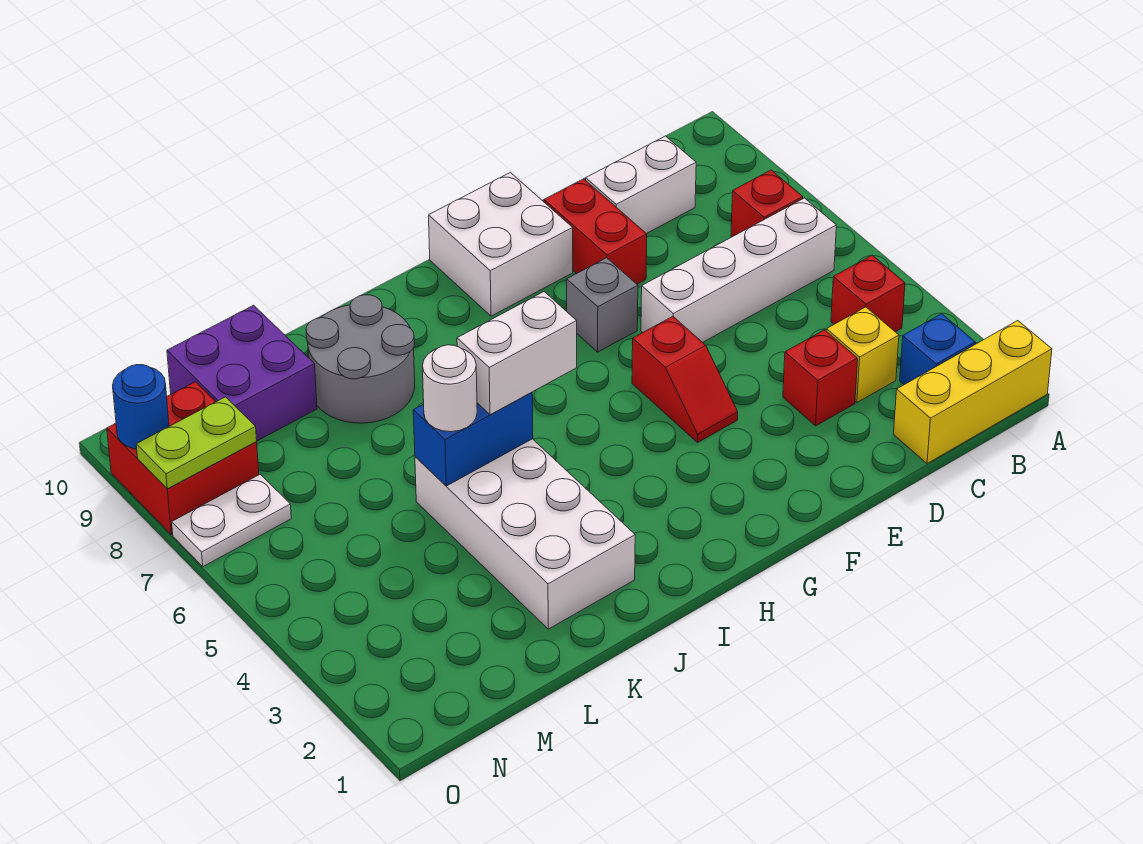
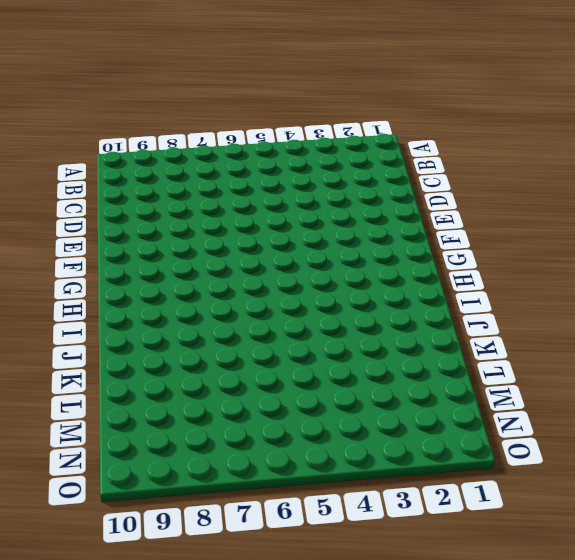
none -> yellow 1x3 brick [893,321,1052,464]
none -> blue 1x1 brick [900,314,975,385]
none -> red 1x1 brick [831,255,905,332]

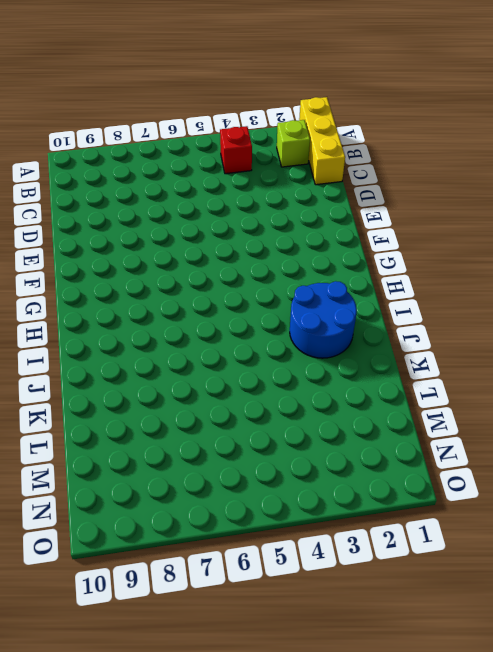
lime 1x1 brick [277,120,310,167] -> blue 1x1 brick [900,314,975,385]
blue 2x2 round brick [290,281,357,358] -> white 2x4 brick [415,439,635,629]
none -> white 1x4 brick [641,198,836,342]
none -> red 1x1 brick [731,170,803,237]
none -> yellow 1x1 brick [826,307,899,402]

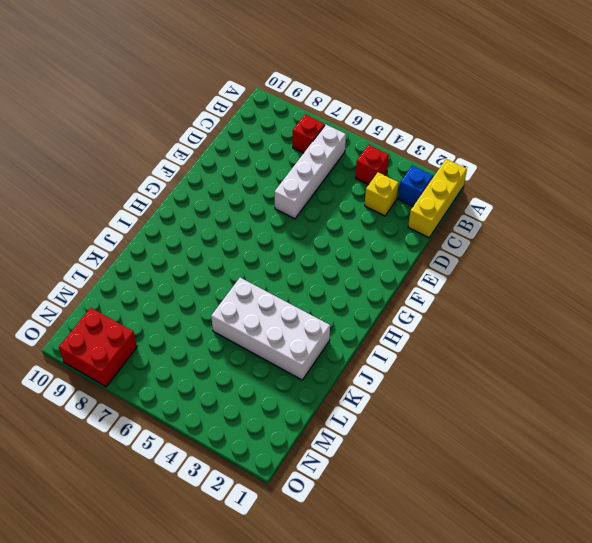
none -> white 1x2 brick [586,136,696,234]
none -> red 1x1 brick [783,330,858,426]
none -> red 1x2 brick [544,179,647,284]

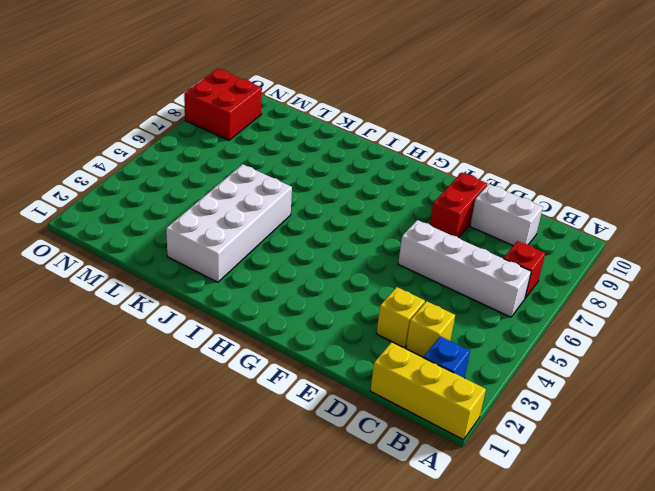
yellow 1x1 brick [376,287,425,348] -> red 1x1 brick [783,330,858,426]
none -> red 1x1 brick [831,255,905,332]
none -> red 1x2 slope [632,316,738,443]
none -> grey 1x1 brick [567,258,638,352]

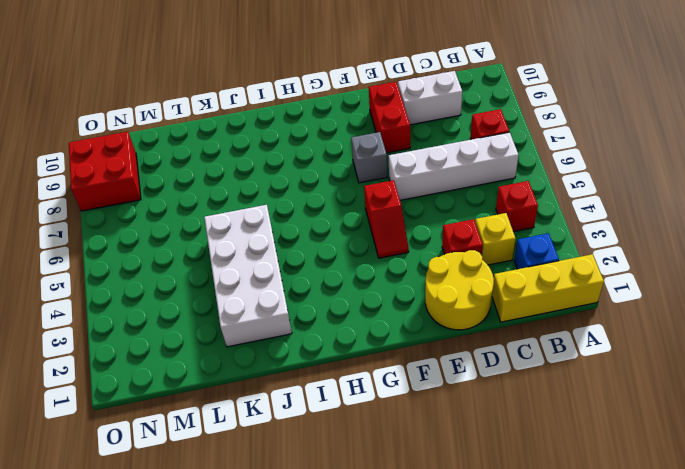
yellow 2x2 round brick [425,250,494,330] -> none
none -> white 2x2 brick [429,173,573,316]
none -> grey 2x2 round brick [306,295,415,423]
none -> purple 2x2 brick [167,305,317,441]

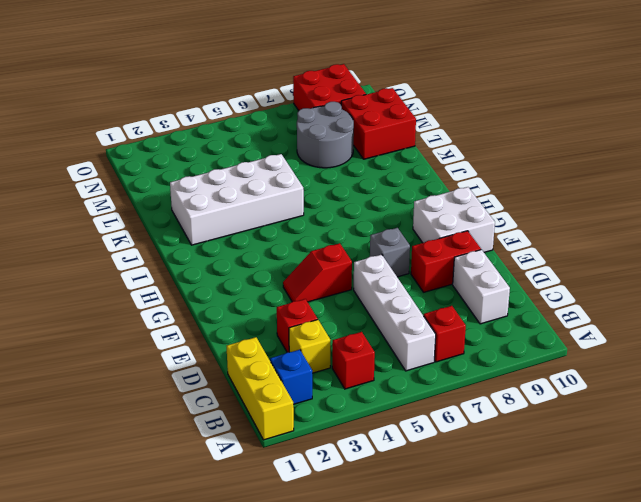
grey 2x2 round brick [297,102,354,168] -> grey 2x2 round brick moved to [306,295,415,423]
red 2x2 brick [341,88,416,159] -> purple 2x2 brick [167,305,317,441]
none -> white 1x2 plate [172,474,291,567]
none -> blue 1x2 brick [413,392,533,486]
none -> lime 1x2 plate [136,397,257,489]

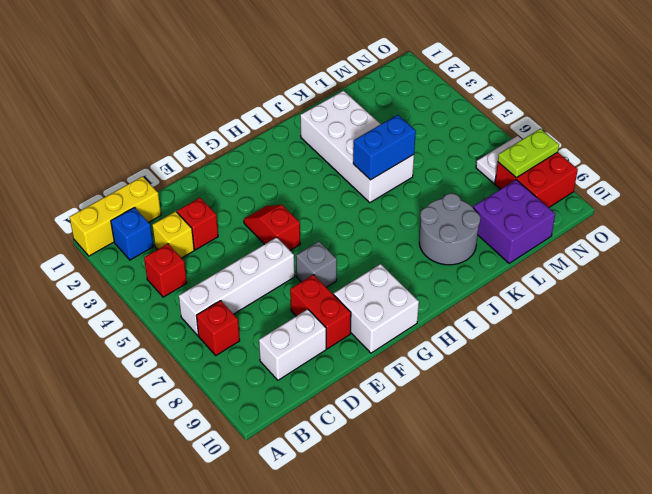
none -> blue 1x1 round brick [113,365,169,449]
none -> white 1x2 brick [457,292,577,415]
none -> white 1x1 round brick [422,345,477,432]

